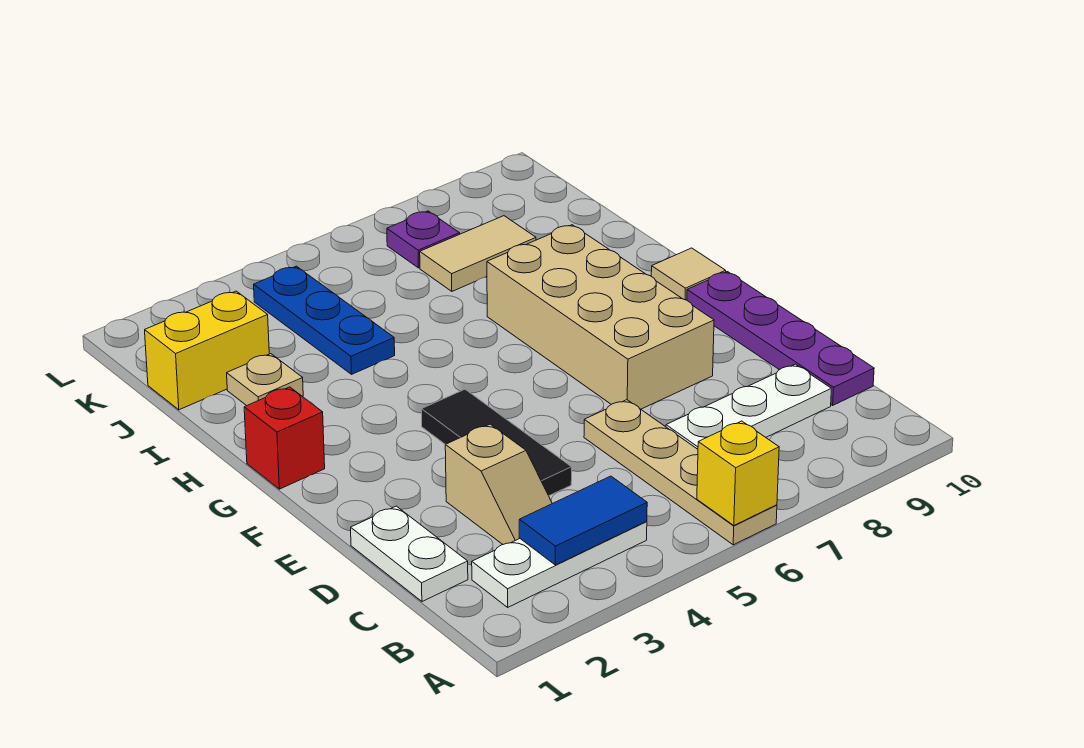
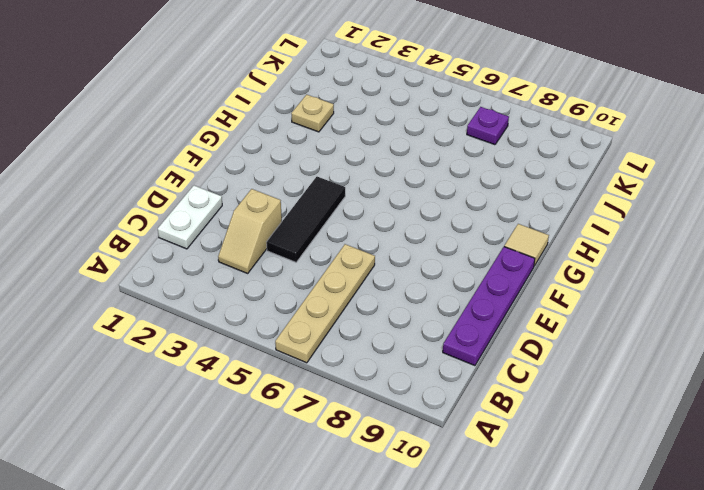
none -> white 1x3 plate [472,521,647,607]
none -> white 1x3 plate [666,364,831,449]
none -> tan 2x4 brick [487,225,714,409]

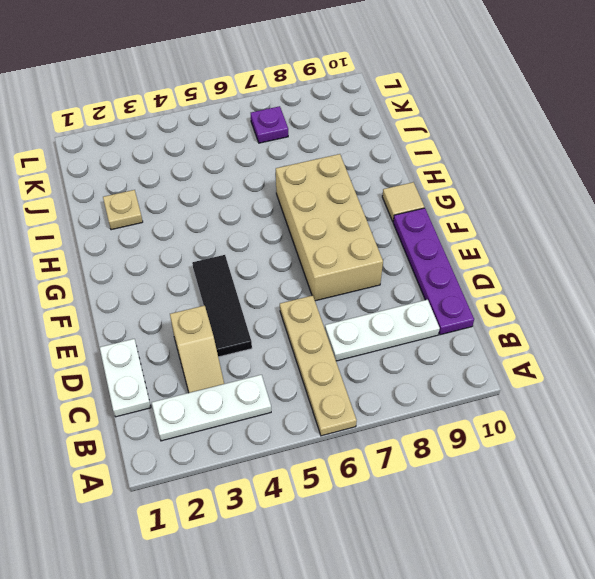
none -> red 1x1 brick [244,387,325,489]
none -> blue 1x3 plate [254,266,395,374]
none -> yellow 1x2 brick [145,291,269,410]

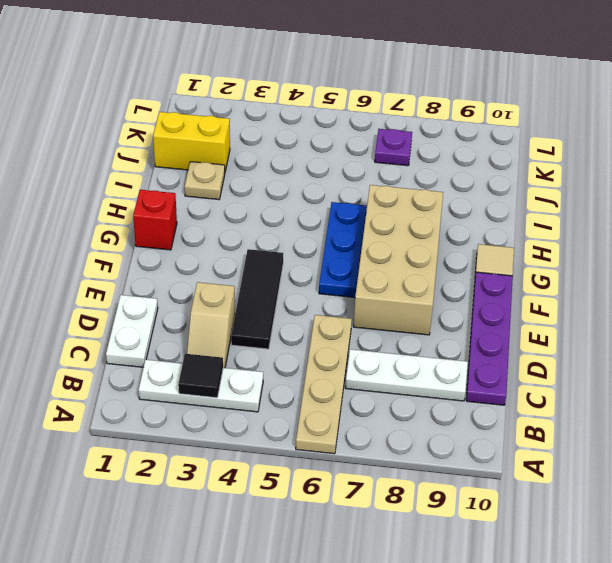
black 1x1 tile [178,354,223,398] -> blue 1x2 tile [519,476,647,565]
blue 1x3 plate [319,202,367,297] -> blue 1x3 plate moved to [254,266,395,374]
none -> tan 1x2 tile [420,216,536,291]
none -> yellow 1x1 brick [697,421,779,525]

